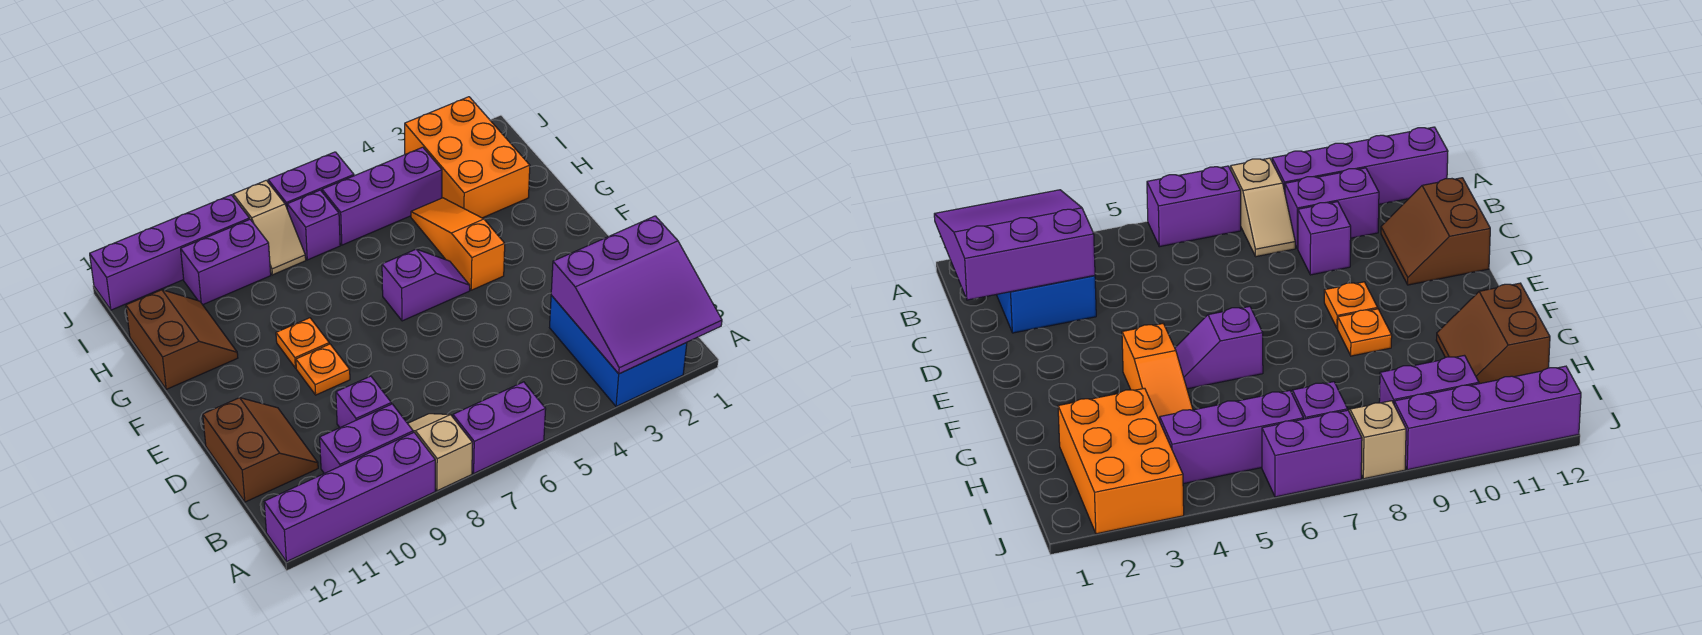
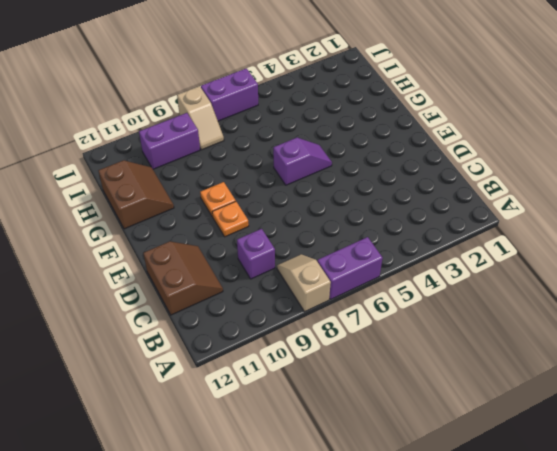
none -> blue 2x3 brick [550,295,687,407]
none -> purple 1x4 brick [264,432,435,562]
none -> purple 1x2 brick [320,404,413,474]

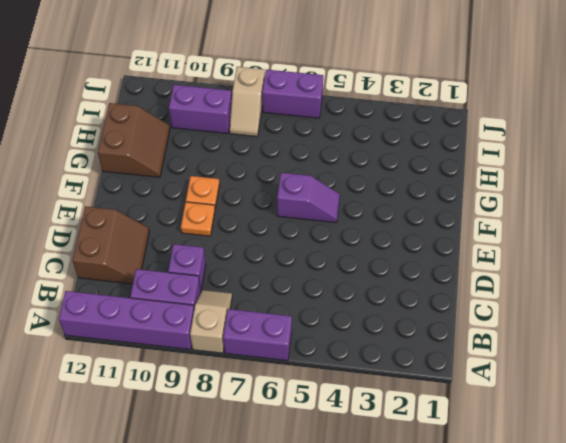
none -> blue 2x3 brick [550,295,687,407]
none -> orange 1x3 slope [411,198,505,290]
none -> orange 2x3 brick [405,97,530,218]

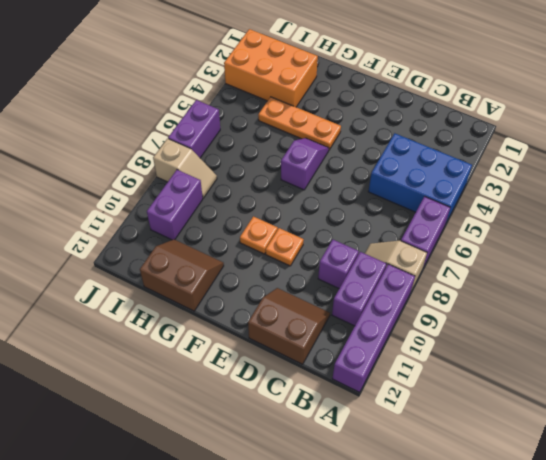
blue 2x3 brick [368,133,472,223] -> blue 2x3 brick moved to [550,295,687,407]
orange 1x3 plate [258,97,341,150] -> orange 1x3 slope [411,198,505,290]
none -> purple 1x3 brick [322,147,442,245]
none -> purple 1x1 brick [287,190,340,260]
none -> purple 1x4 brick [90,195,249,310]

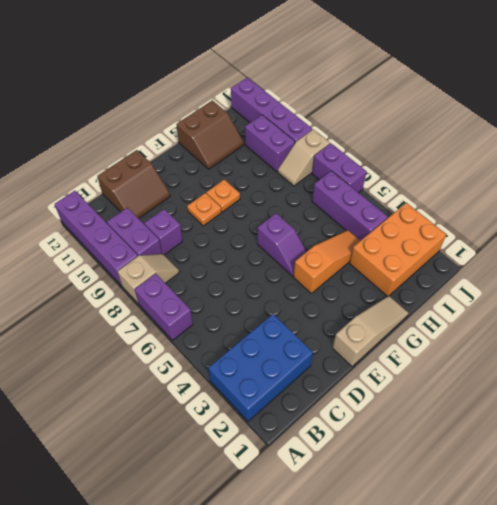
tan 1x3 slope [333,296,408,366] -> none
none -> purple 1x1 brick [287,190,340,260]
none -> purple 3x3 slope [551,216,722,374]

